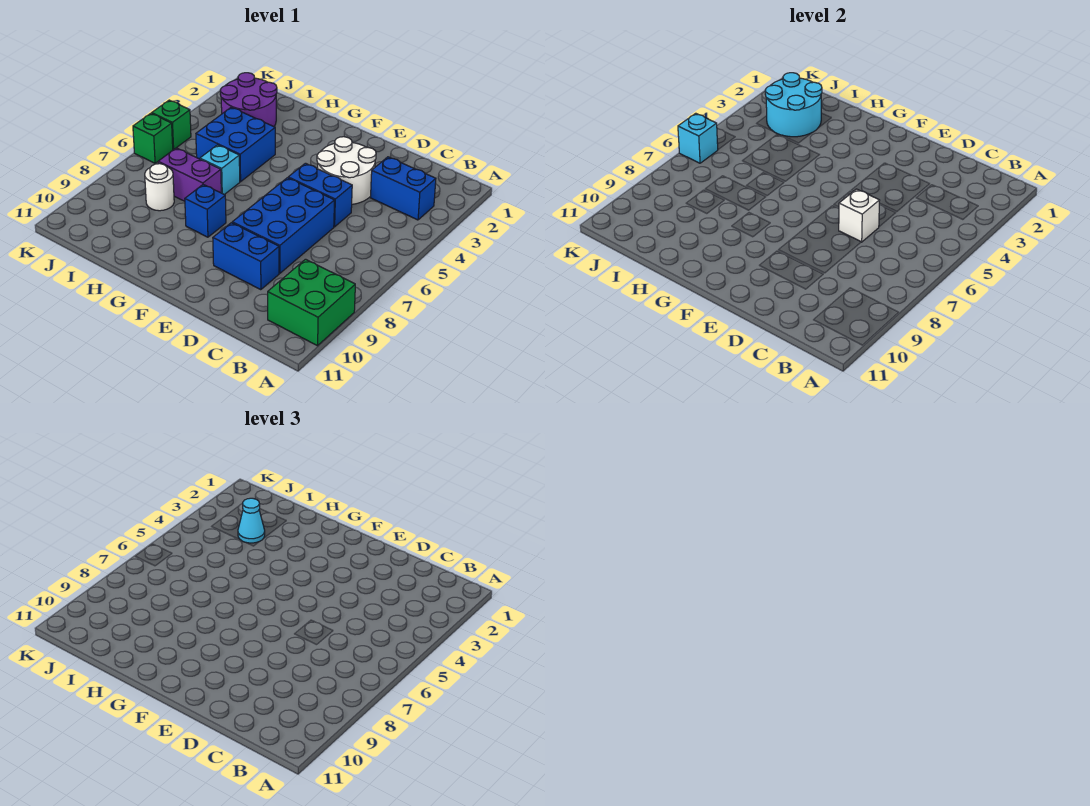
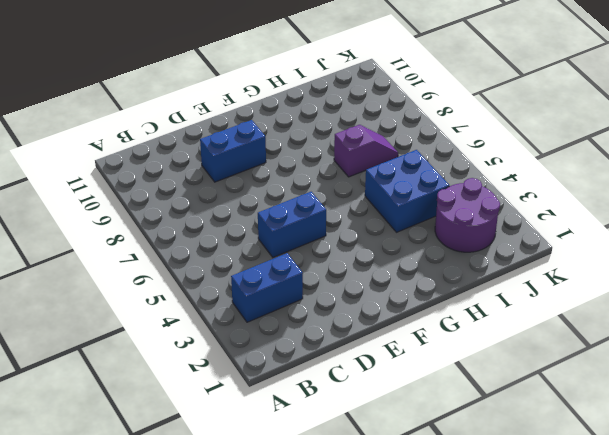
purple 1x2 slope [334,125,398,177] -> purple 1x2 brick [158,148,221,201]
none -> green 2x2 brick [268,259,355,346]
none -> white 2x2 round brick [317,137,376,204]
none -> blue 2x3 brick [232,178,335,273]

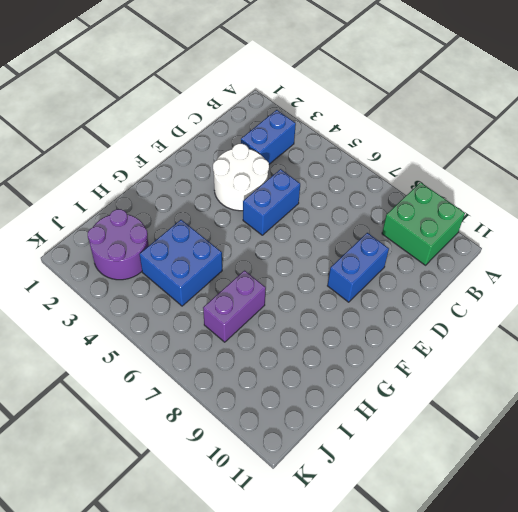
none -> blue 2x3 brick [232,178,335,273]
none -> blue 1x1 brick [185,185,226,237]
none -> cyan 1x1 brick [200,145,240,195]

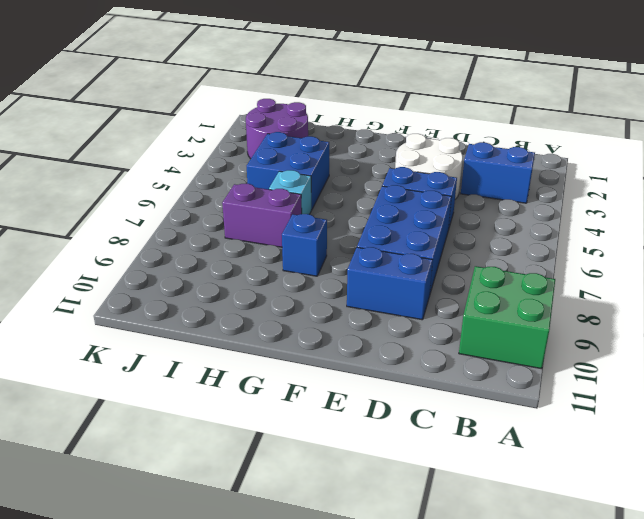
none -> white 1x1 round brick [145,164,174,211]
none -> green 1x1 brick [152,100,191,150]
none -> green 1x1 brick [133,113,173,163]

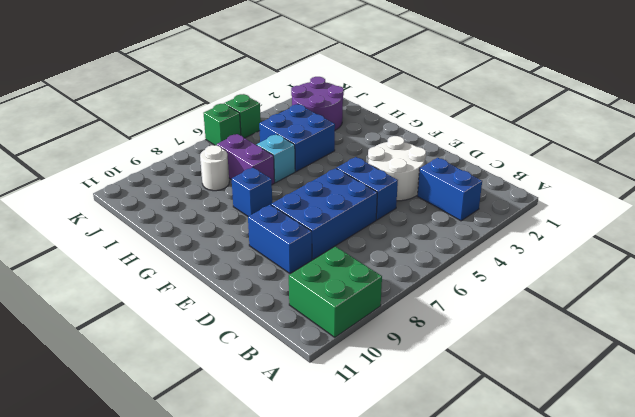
none -> white 1x1 brick [839,189,880,242]
none -> cyan 2x2 round brick [765,73,822,137]
none -> cyan 1x1 brick [678,113,718,163]

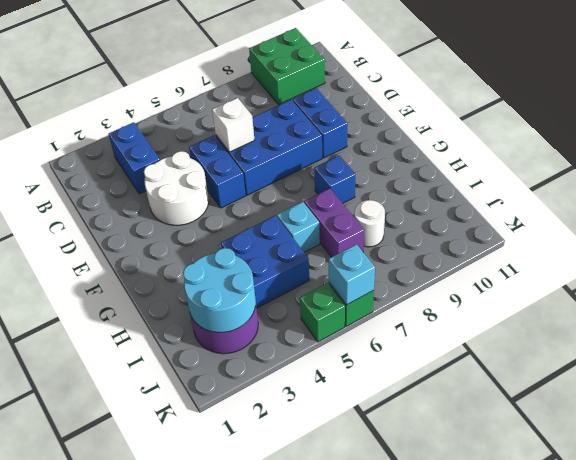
none -> cyan 1x1 cone [238,498,265,543]

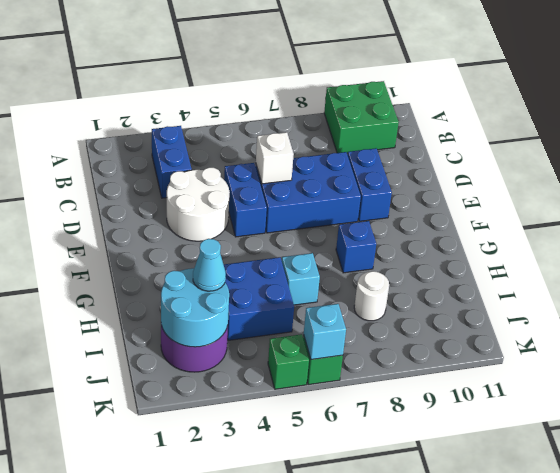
none -> purple 1x2 brick [158,148,221,201]

